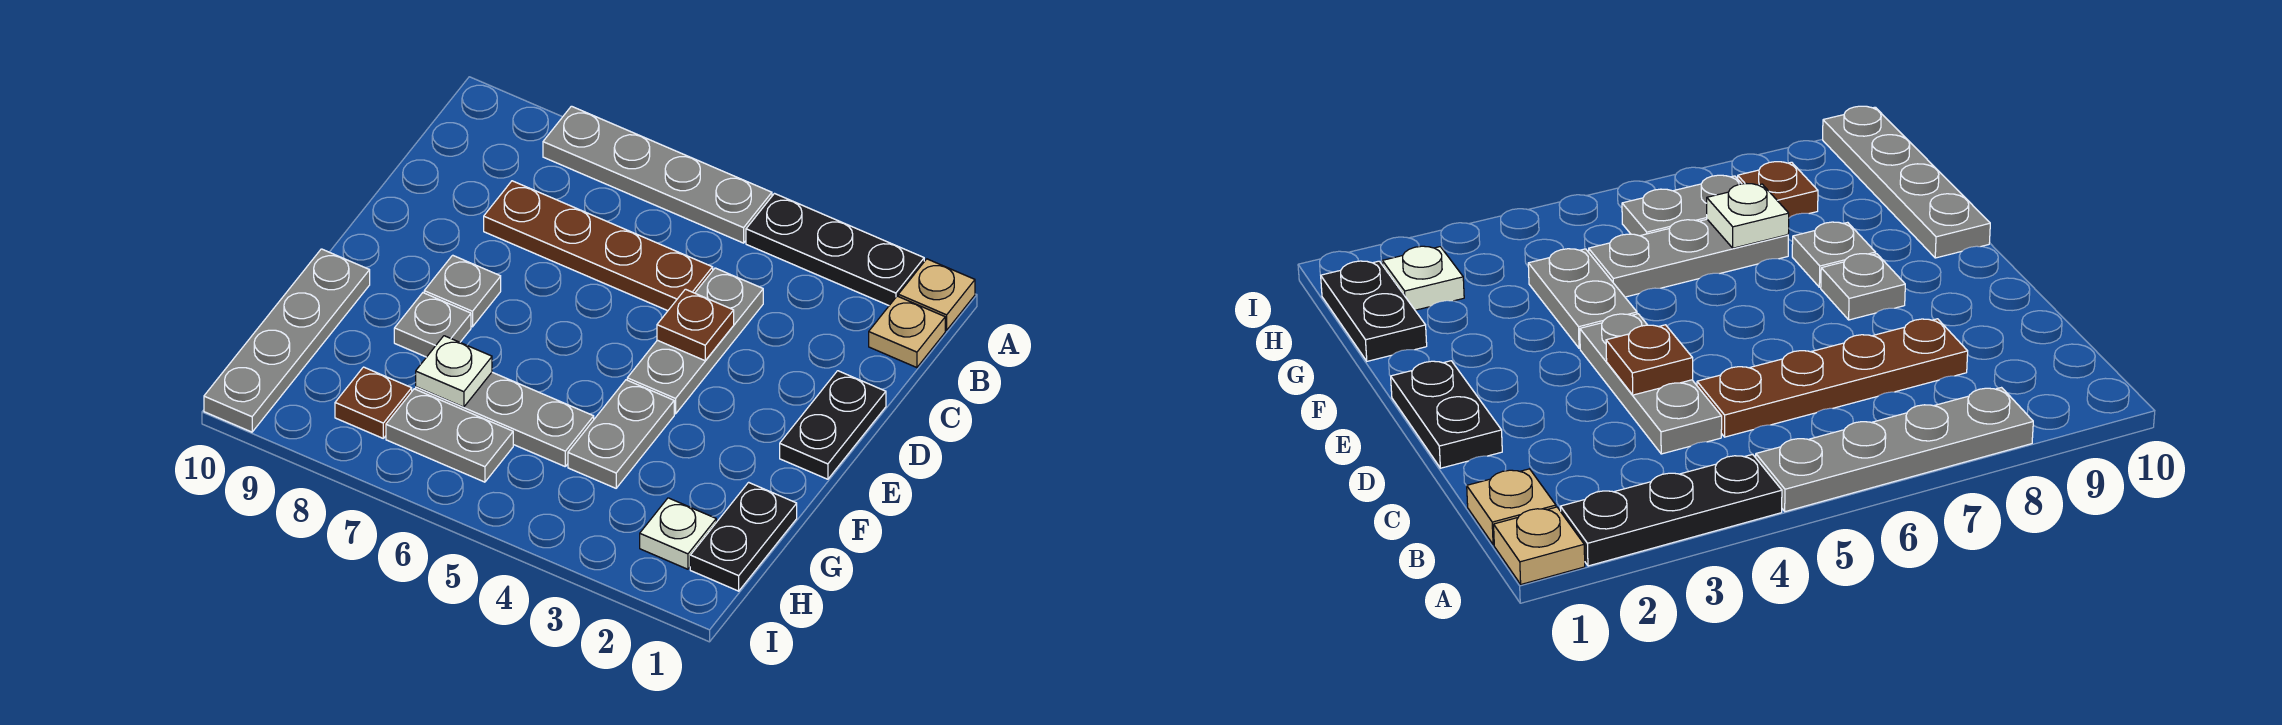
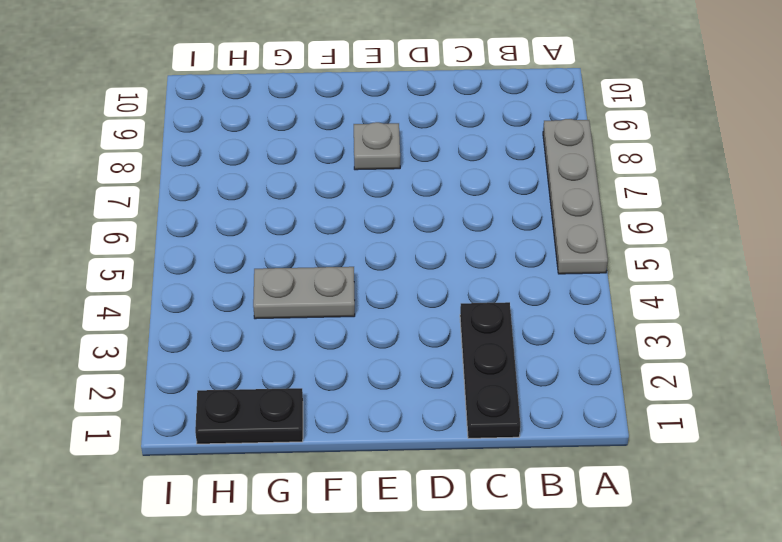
black 1x3 plate [460,302,520,438] -> black 1x3 plate moved to [746,194,924,305]
none -> tan 1x1 plate [898,259,975,330]
none -> tan 1x1 plate [869,296,945,368]
none -> grey 1x3 plate [627,268,763,414]

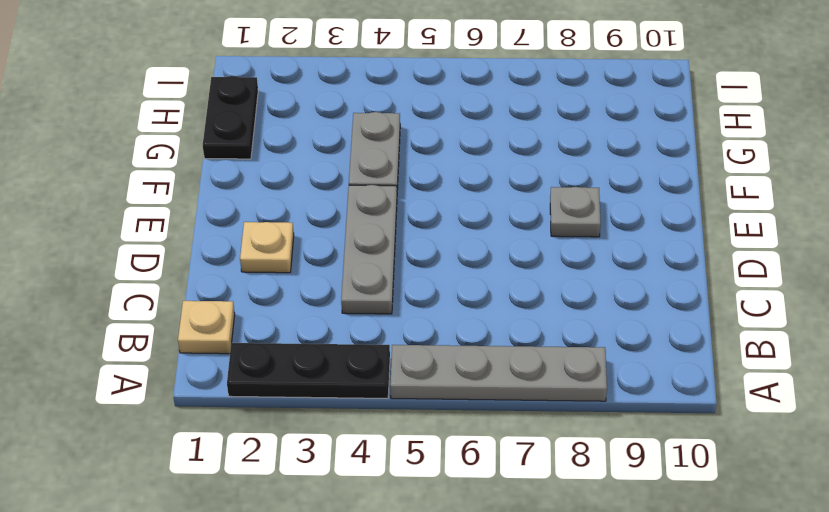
tan 1x1 plate [240,222,294,273] -> tan 1x1 plate moved to [898,259,975,330]
none -> brown 1x4 plate [484,181,713,311]
none -> black 1x2 plate [780,371,886,479]
none -> grey 1x1 plate [394,293,471,357]

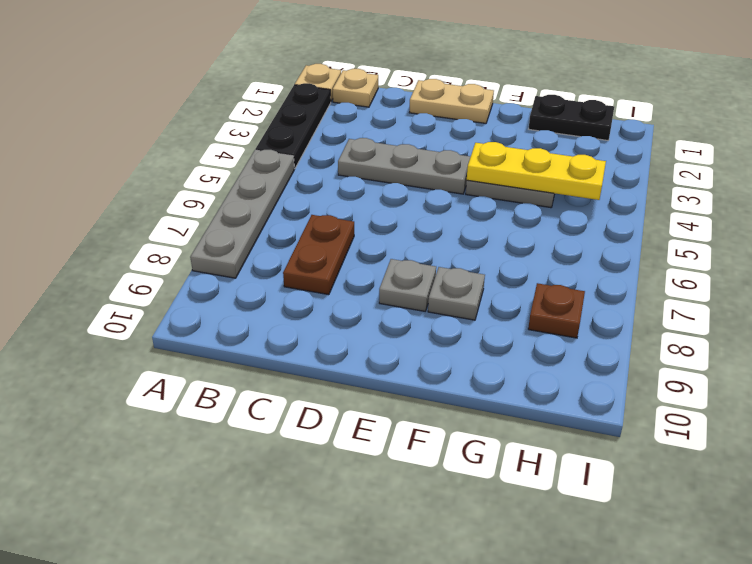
brown 1x2 plate [283,215,354,295] -> brown 1x4 plate [484,181,713,311]
tan 1x2 plate [409,79,494,123] -> black 1x2 plate [780,371,886,479]
yellow 1x3 plate [467,142,606,200] -> none
none -> grey 1x4 plate [204,249,370,432]
none -> grey 1x3 plate [416,372,594,466]
none -> white 1x1 plate [640,498,716,569]

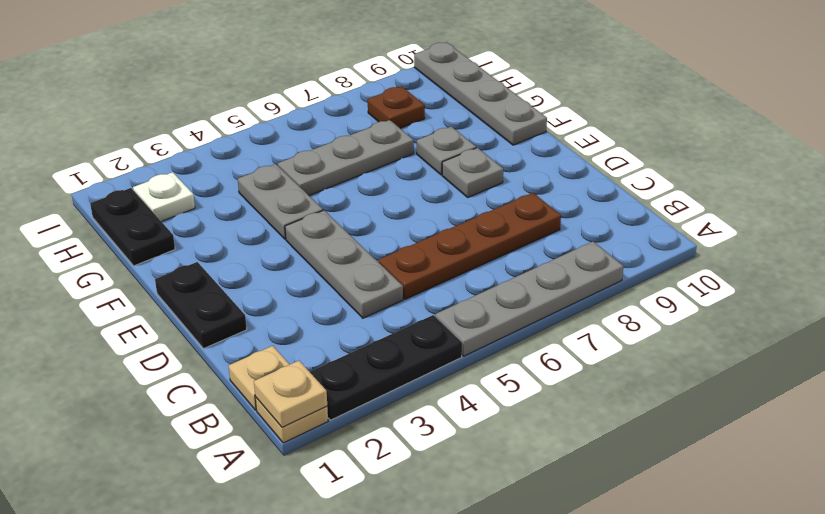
tan 1x1 plate [254,361,327,427] -> none
none -> grey 1x2 plate [386,389,513,482]
none -> brown 1x1 plate [657,289,734,361]
none -> white 1x1 plate [416,336,492,407]

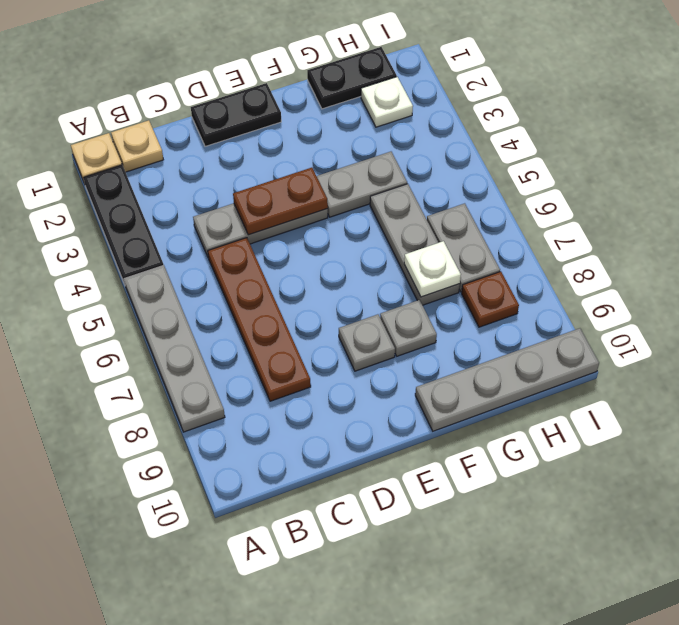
brown 1x2 plate [233,168,328,235] -> brown 1x1 plate [657,289,734,361]

